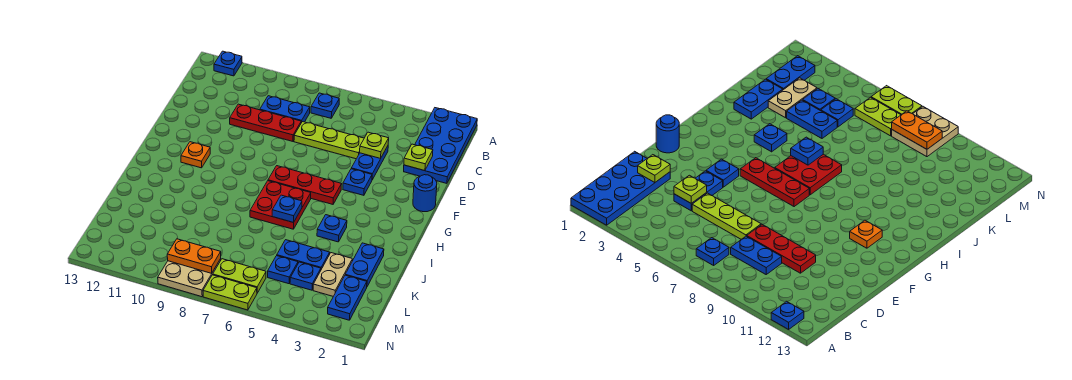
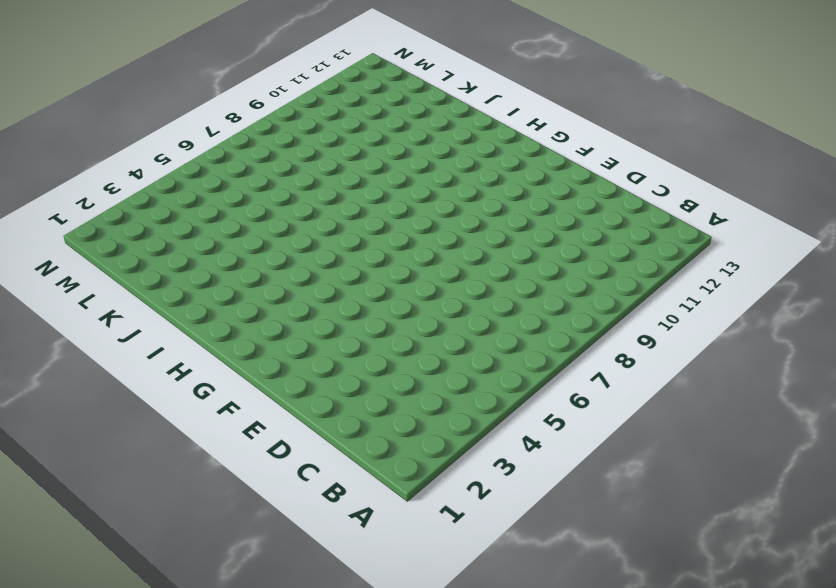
none -> blue 2x4 plate [404,108,477,183]
none -> blue 1x1 plate [214,51,242,76]
none -> blue 1x1 plate [311,93,339,118]

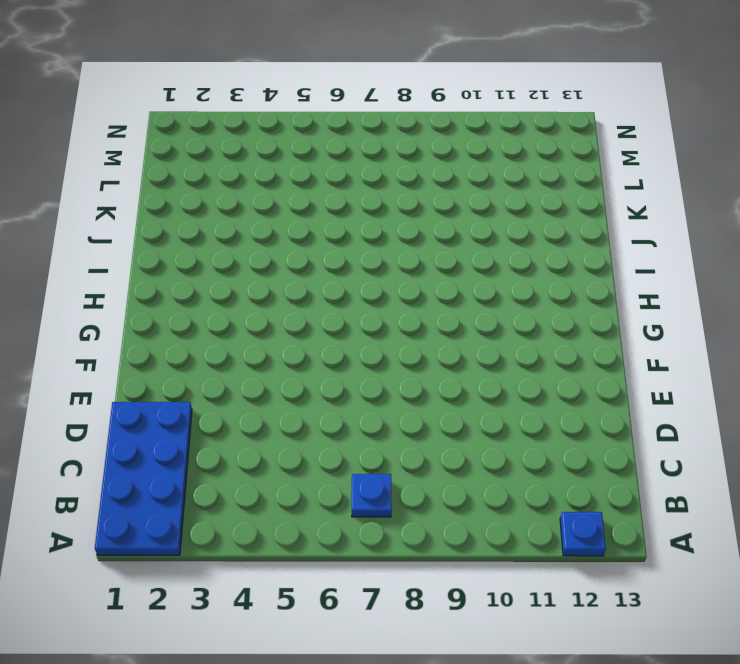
none -> blue 1x2 plate [260,96,310,123]
none -> blue 1x2 plate [351,146,388,180]
none -> lime 1x3 plate [294,122,364,159]

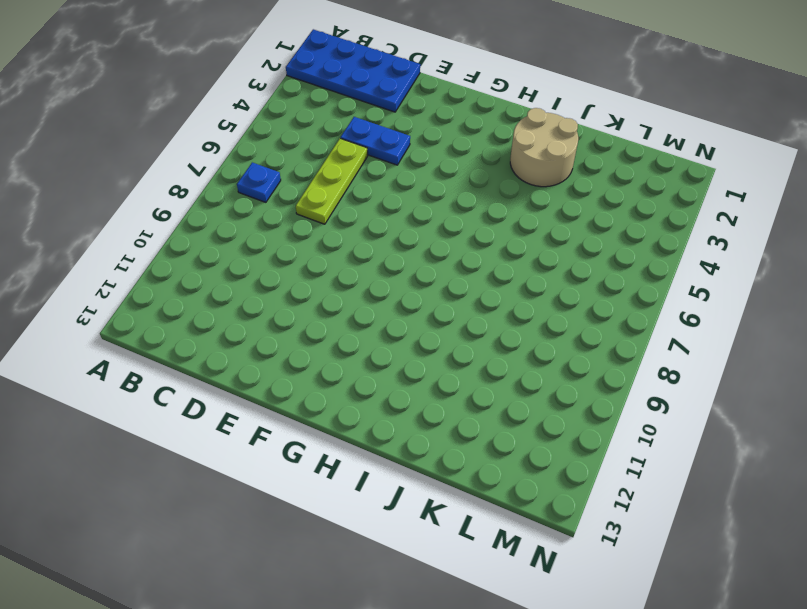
tan 2x2 round brick [510,108,578,187] -> blue 1x2 plate [345,243,384,286]
none -> blue 1x1 plate [214,51,242,76]
none -> blue 1x2 plate [260,96,310,123]
none -> red 1x3 plate [230,104,301,141]

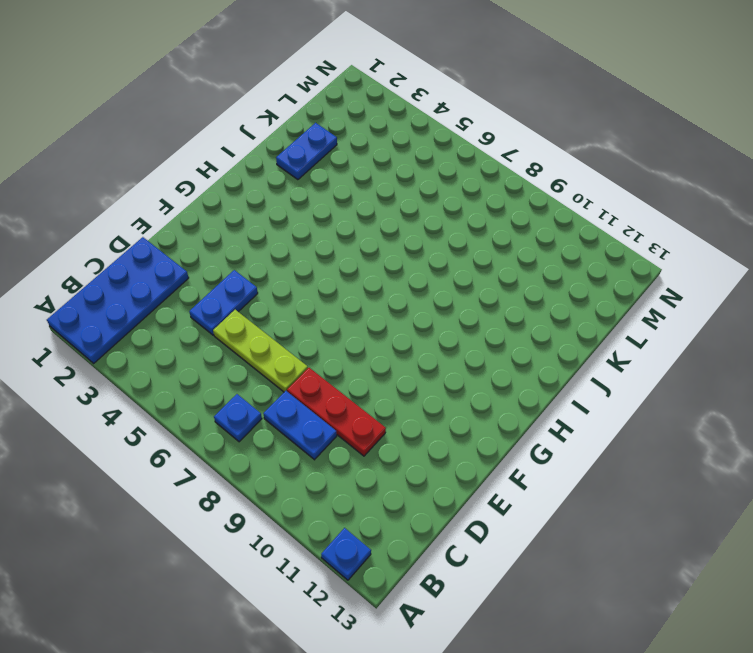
none -> blue 1x1 round brick [413,175,437,212]
none -> blue 1x1 plate [343,169,372,195]
none -> red 1x3 plate [268,166,342,204]

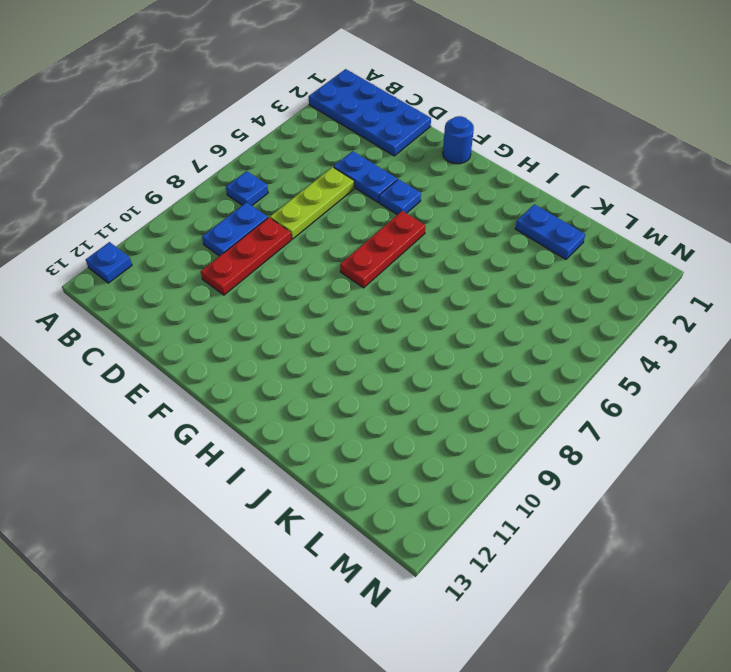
none -> orange 1x1 plate [181,142,210,168]
none -> red 2x2 plate [250,181,311,229]
none -> blue 1x1 plate [317,215,347,242]

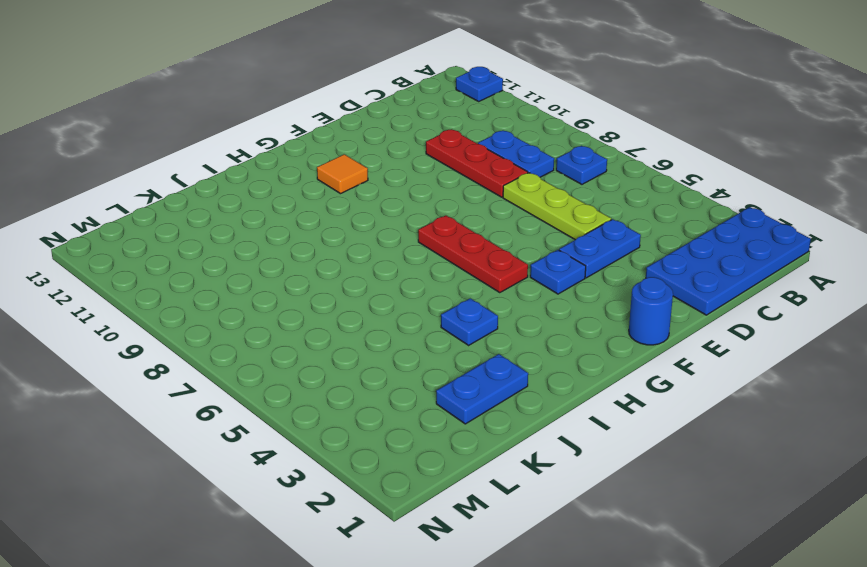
orange 1x1 tile [317,154,368,194] -> orange 1x1 plate [181,142,210,168]
none -> red 2x2 plate [250,181,311,229]
none -> tan 1x2 plate [313,253,352,296]
none -> blue 1x2 plate [277,240,330,269]

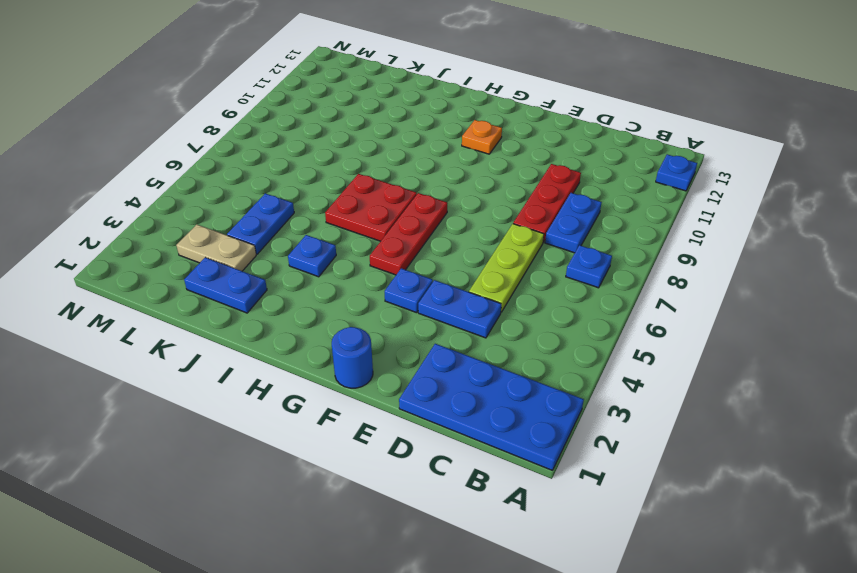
none -> blue 1x2 plate [328,275,367,320]
none -> blue 1x1 plate [290,262,321,290]
none -> blue 1x1 plate [268,256,298,284]

